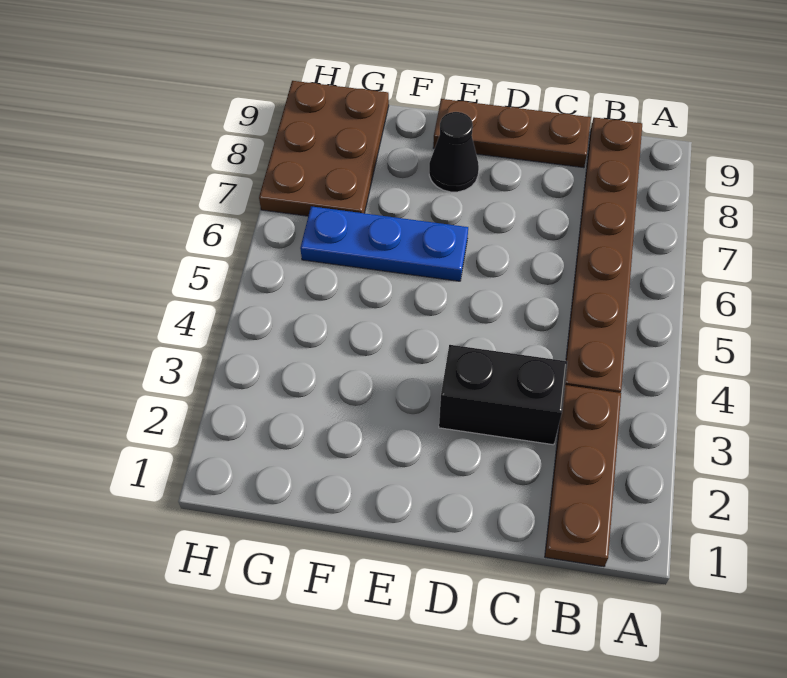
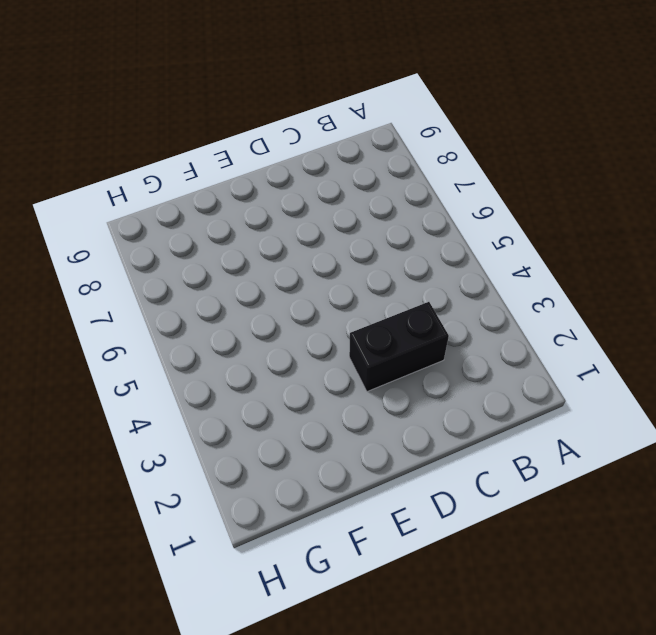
none -> brown 1x3 plate [545,385,621,567]
none -> brown 1x6 plate [565,117,642,393]

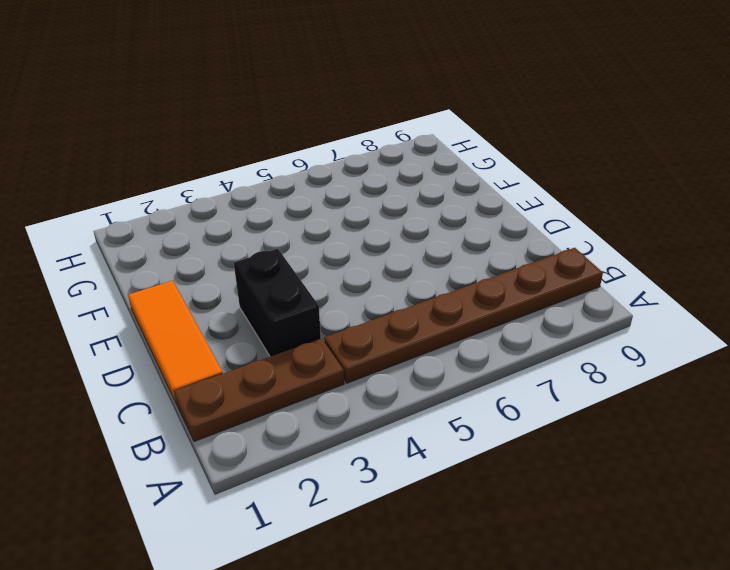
orange 1x3 tile [128,281,223,404] -> none
none -> brown 1x3 plate [433,99,591,168]
none -> blue 1x3 plate [300,206,468,281]

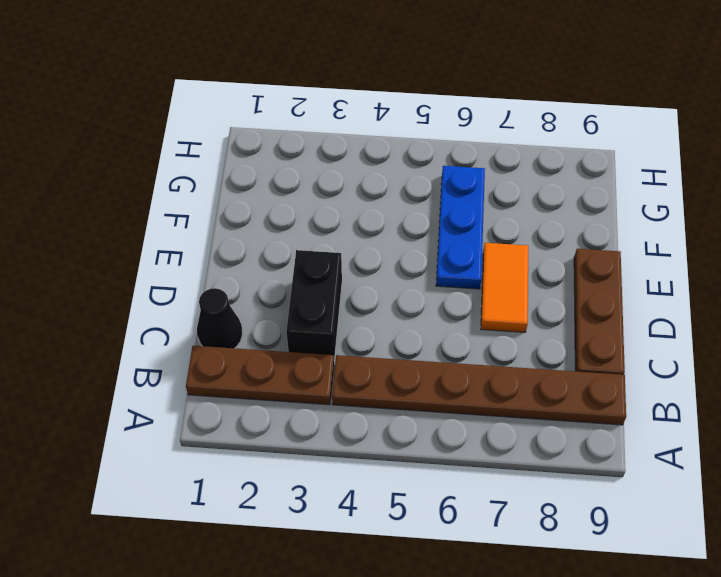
black 1x1 cone [197,288,242,348] -> black 1x1 cone moved to [429,112,479,192]
orange 1x2 tile [481,243,528,332] -> none
none -> brown 2x3 plate [259,81,389,216]

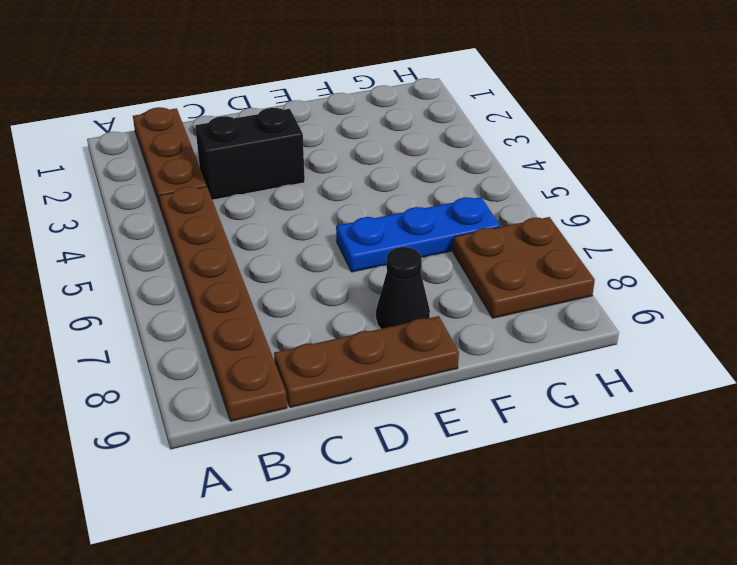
brown 2x2 plate [453,217,595,318] -> brown 2x3 plate [259,81,389,216]

